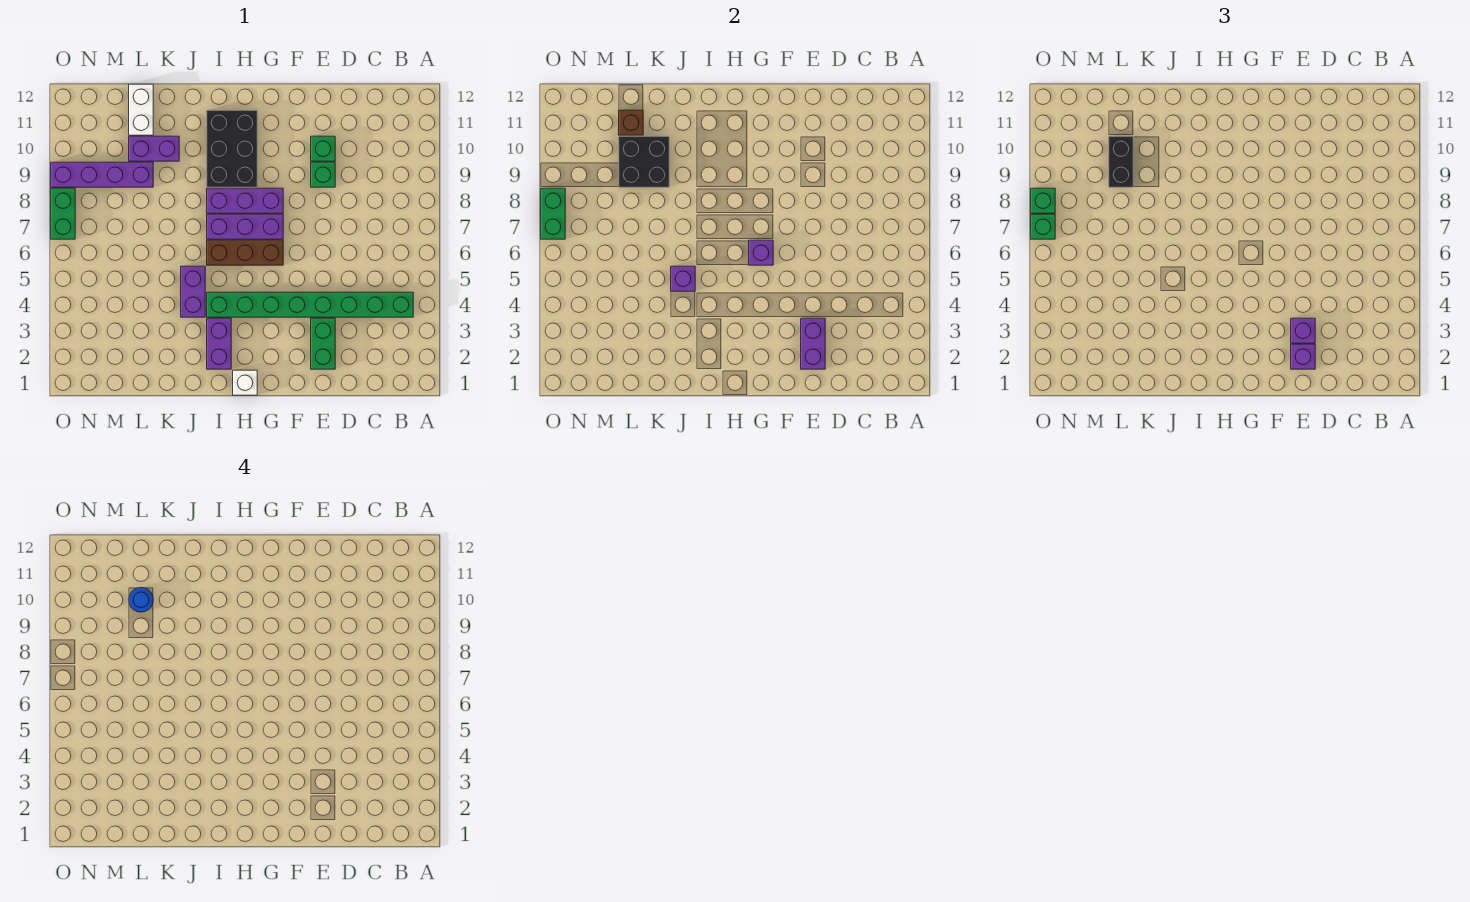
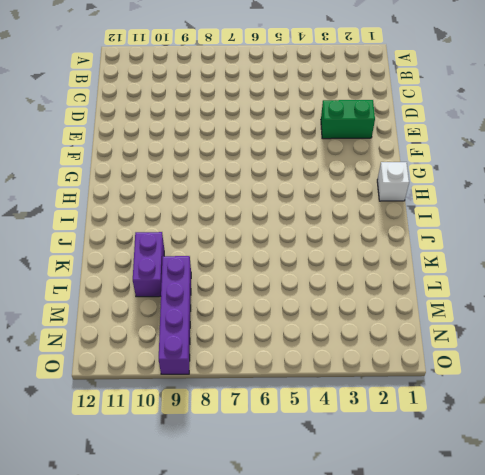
none -> green 1x8 brick [207,292,413,317]
none -> green 1x1 brick [311,162,335,187]
none -> green 1x1 brick [311,136,335,161]

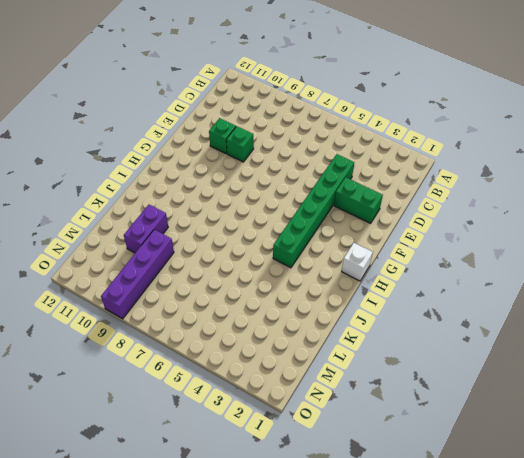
green 1x6 brick [273,154,354,268] -> green 1x8 brick [207,292,413,317]
none -> brown 1x3 brick [207,240,283,265]
none -> purple 1x3 brick [207,214,283,239]
none -> purple 1x3 brick [207,188,283,213]

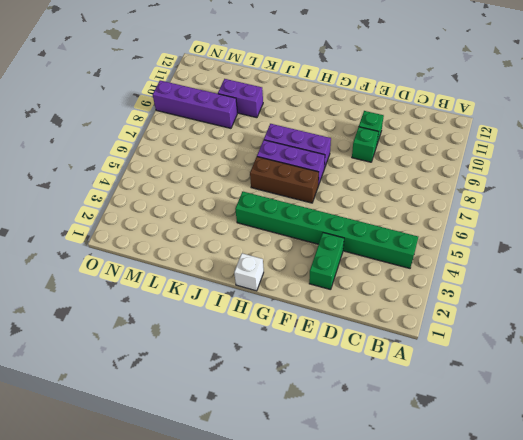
none -> black 2x3 brick [207,110,257,187]
none -> purple 1x2 brick [207,318,231,369]
none -> purple 1x2 brick [181,266,205,317]

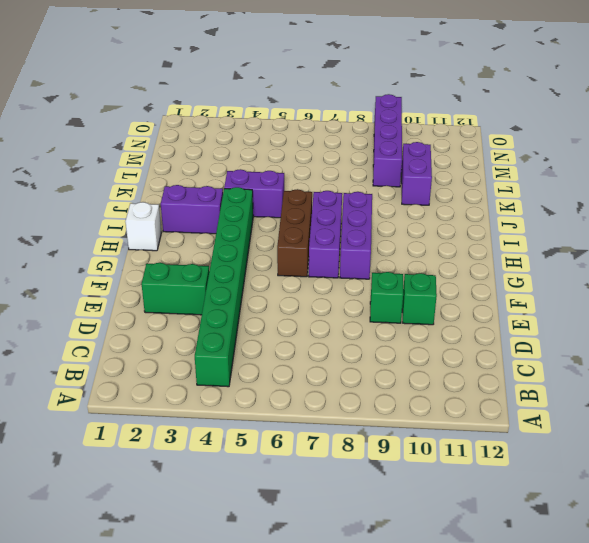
none -> black 2x3 brick [207,110,257,187]
none -> white 1x2 brick [129,84,153,135]
none -> green 1x2 brick [51,188,75,239]

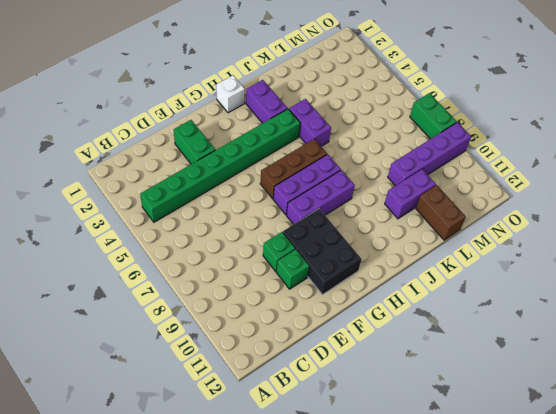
black 2x3 brick [283,209,362,294] -> black 2x3 brick moved to [207,110,257,187]
brown 1x2 brick [416,185,466,240] -> white 1x2 brick [129,84,153,135]
none -> purple 1x2 brick [801,318,825,369]
none -> purple 1x1 brick [749,240,773,265]
none -> purple 1x1 brick [671,266,695,291]

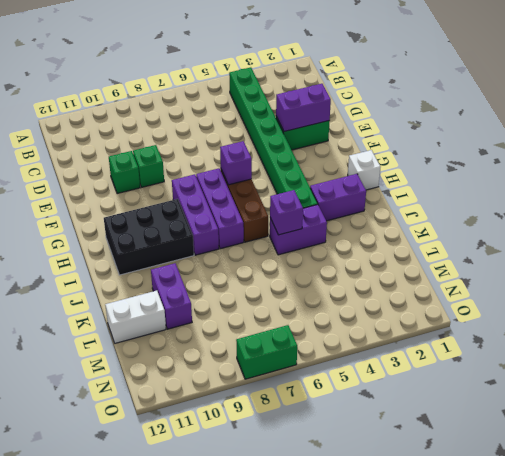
none -> purple 1x4 brick [51,162,153,187]
none -> black 2x2 brick [619,136,669,187]
none -> brown 1x1 brick [619,110,643,135]

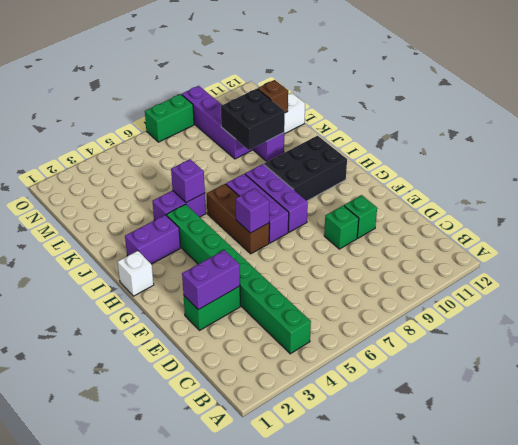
none -> green 1x2 brick [541,188,565,239]
none -> purple 1x1 brick [1291,344,1315,369]
none -> purple 1x1 brick [1291,318,1315,343]

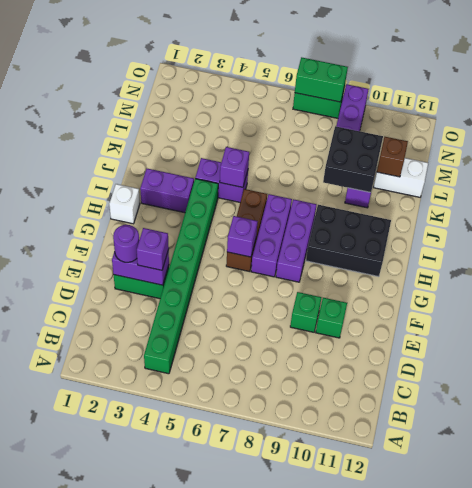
purple 1x1 round brick [113,225,139,262] -> purple 1x1 brick [1291,344,1315,369]
none -> black 1x2 brick [1109,136,1133,187]
none -> green 1x1 brick [1031,214,1055,239]
none -> green 1x1 brick [1031,188,1055,213]

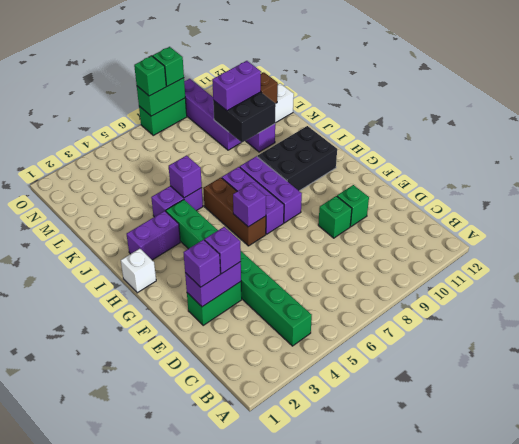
purple 1x2 brick [212,61,261,111] -> black 1x2 brick [1109,136,1133,187]
none -> blue 1x1 round brick [129,588,153,612]

